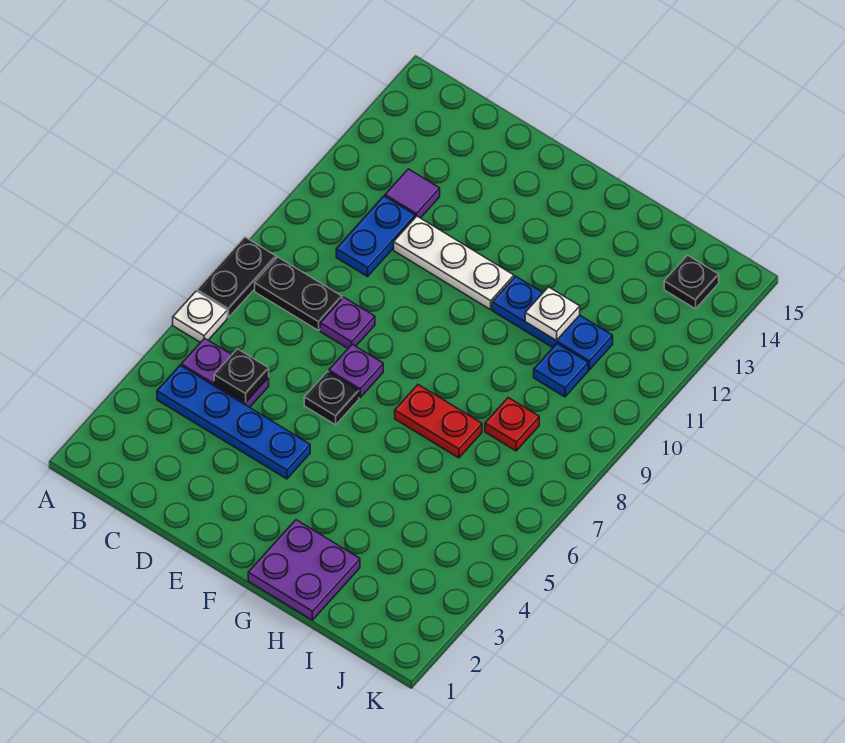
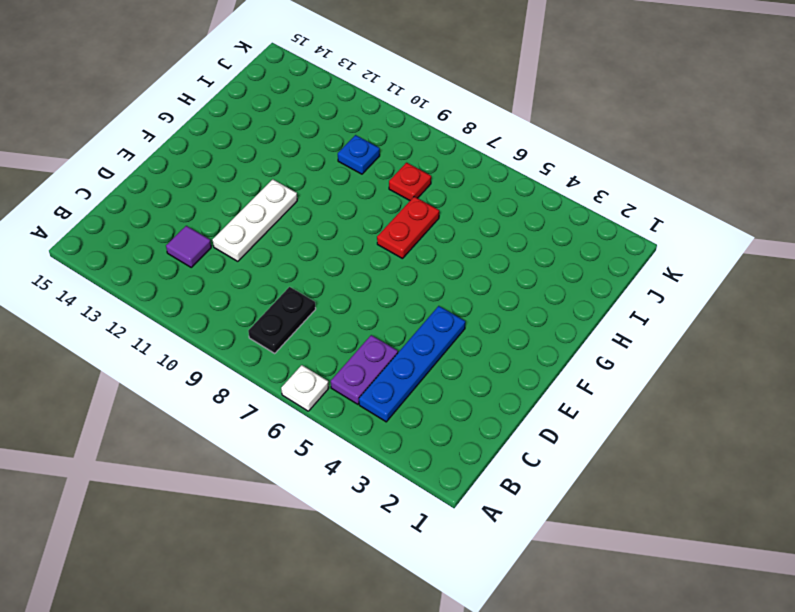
none -> black 1x2 plate [197,237,276,318]
none -> blue 1x2 plate [336,196,415,277]
none -> purple 1x1 plate [320,297,375,348]

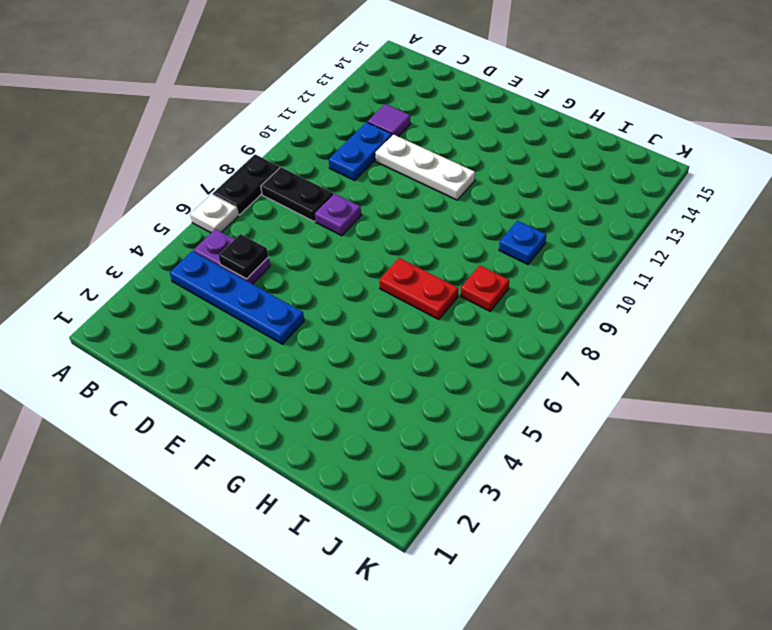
none -> black 1x1 plate [304,371,359,425]
none -> purple 1x1 plate [329,344,383,398]
none -> purple 2x2 plate [248,520,360,620]

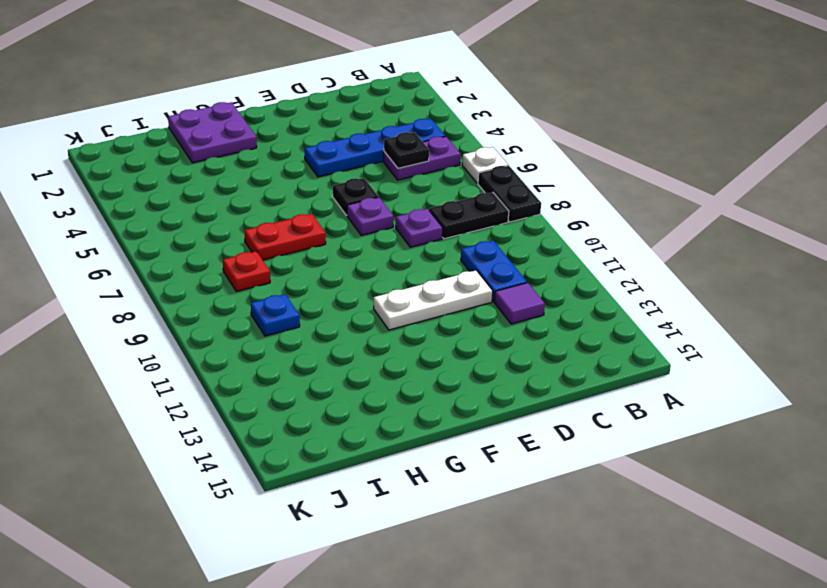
none -> blue 1x3 plate [492,276,613,370]
none -> black 1x1 plate [664,255,719,309]
none -> white 1x1 plate [525,287,580,340]

